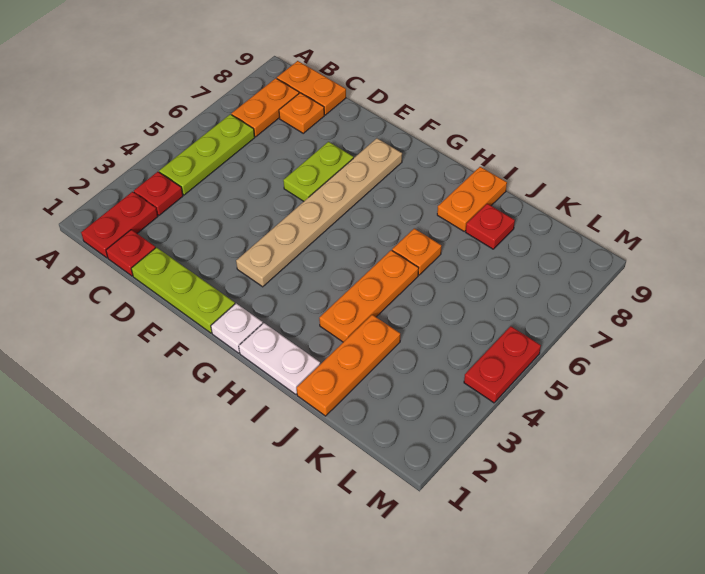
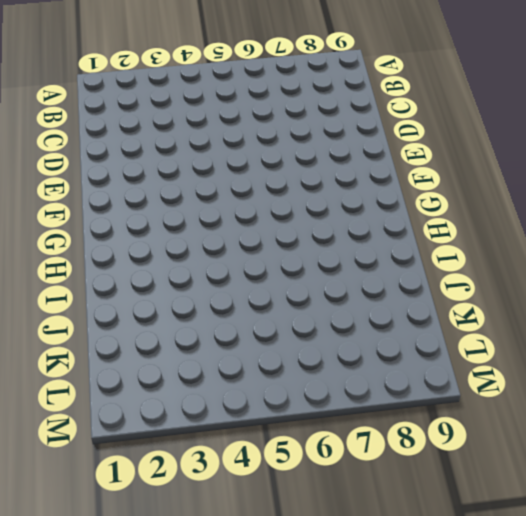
none -> red 1x2 plate [81,192,158,258]
none -> red 1x1 plate [134,172,183,215]
none -> lime 1x3 plate [159,114,255,195]

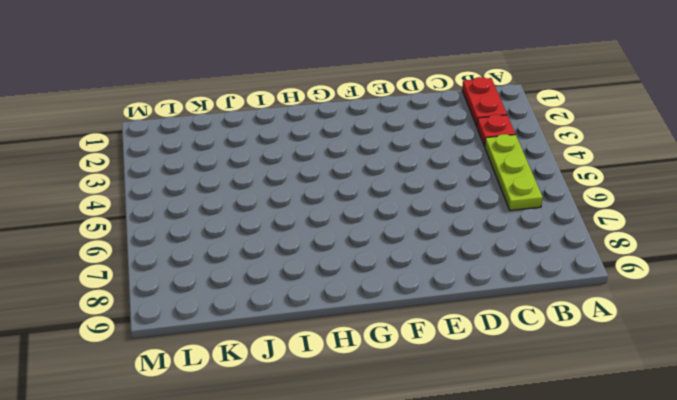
none -> orange 1x2 plate [231,78,299,137]
none -> orange 1x2 plate [277,61,346,115]
none -> red 1x1 plate [106,230,155,276]

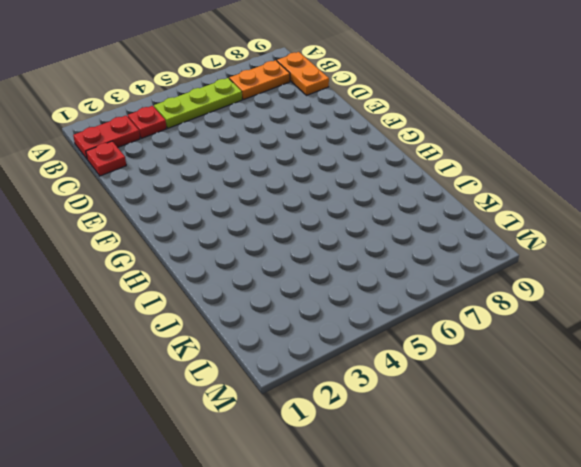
none -> orange 1x1 plate [279,93,324,133]
none -> lime 1x3 plate [131,248,235,333]
none -> lime 1x2 plate [283,142,353,201]

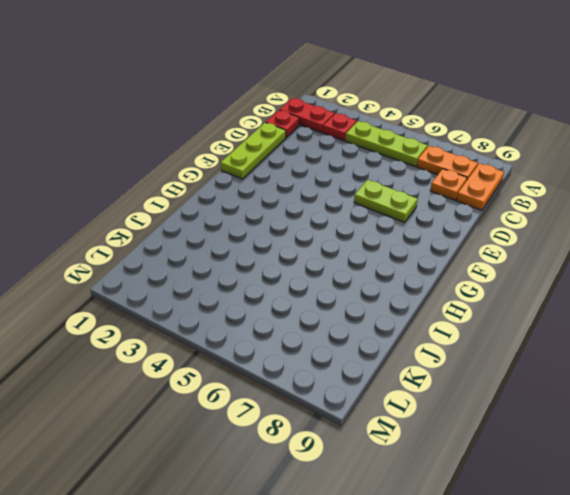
none -> tan 1x6 plate [236,138,402,287]
none -> white 1x1 plate [211,303,263,353]
none -> white 1x2 plate [239,323,320,394]

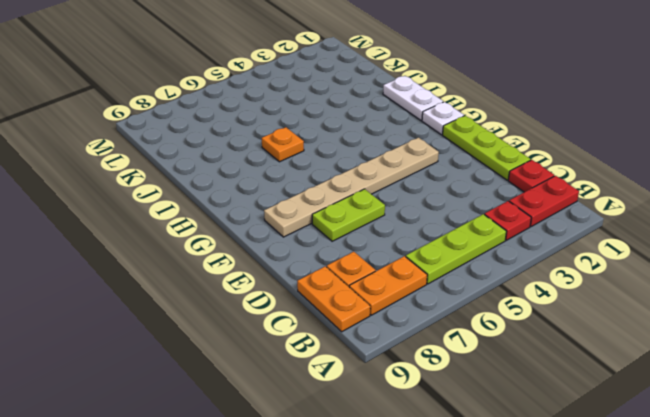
none -> orange 1x3 plate [319,250,418,342]
none -> orange 1x2 plate [437,167,507,231]
none -> orange 1x3 plate [297,315,400,416]

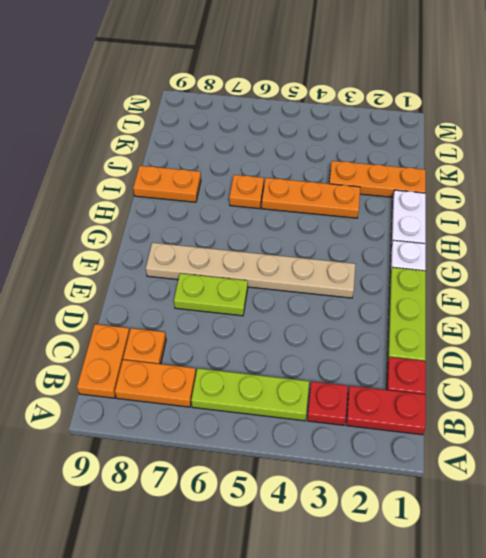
none -> red 1x1 plate [466,204,515,249]
none -> red 1x2 plate [464,326,541,403]

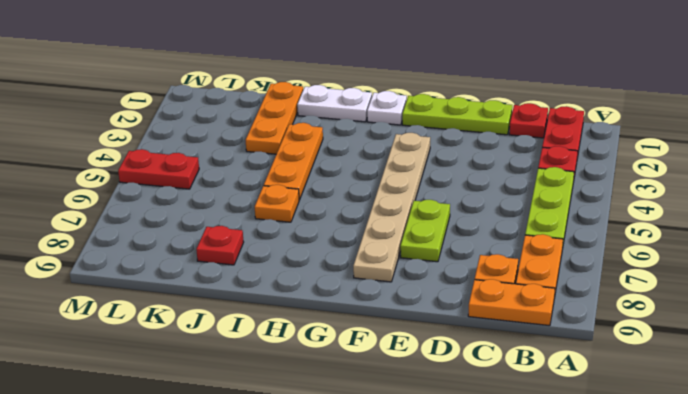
red 1x2 plate [118,149,199,189] -> red 1x2 plate turned to [464,326,541,403]
none -> orange 1x2 plate [437,167,507,231]

